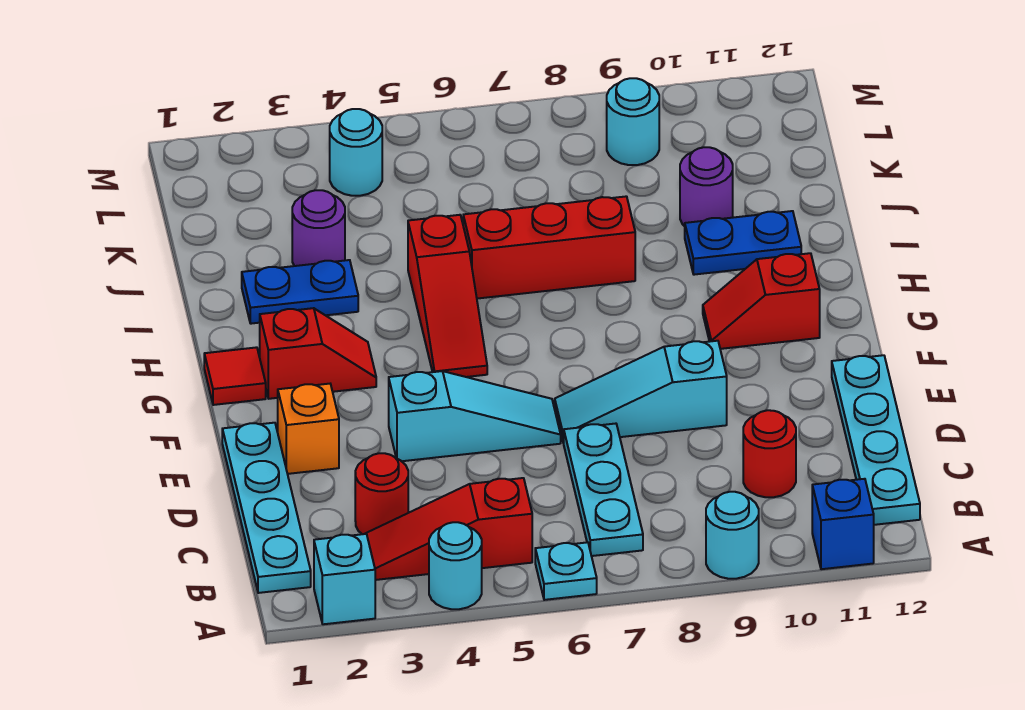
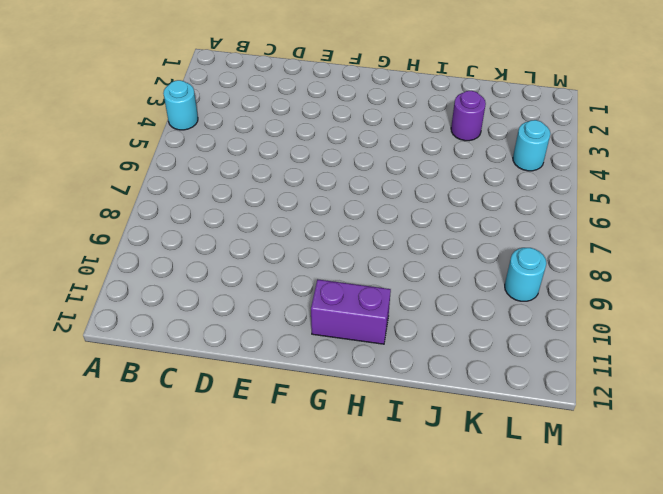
purple 1x2 brick [311,280,391,344] -> red 1x2 slope [703,253,820,349]
none -> cyan 1x1 brick [314,534,375,624]
none -> cyan 1x1 plate [535,542,597,600]
none -> cyan 1x1 round brick [706,492,759,579]

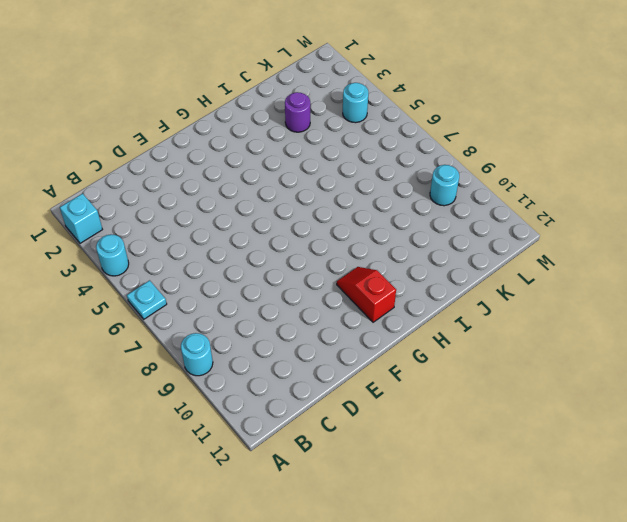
none -> blue 1x1 brick [812,479,874,569]
none -> cyan 1x4 plate [222,423,311,593]
none -> red 1x3 slope [365,478,532,580]

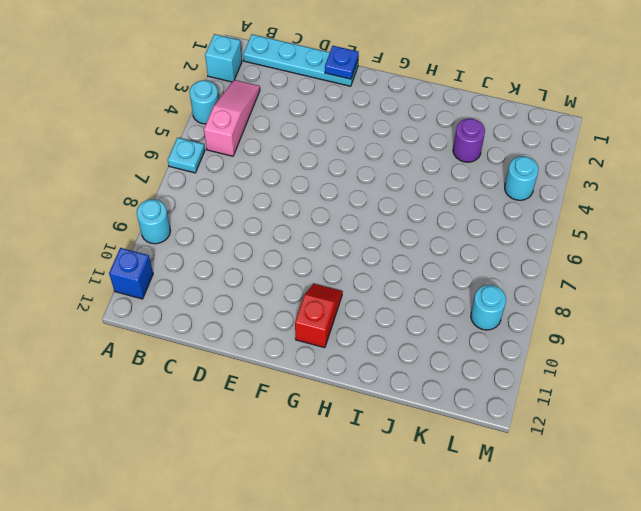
pink 1x3 slope [204,80,260,156] -> red 1x3 slope [365,478,532,580]
blue 1x1 plate [325,46,359,79] -> none
none -> cyan 1x3 plate [563,424,643,556]
none -> cyan 1x4 plate [832,355,920,525]
none -> red 1x1 round brick [355,453,408,534]

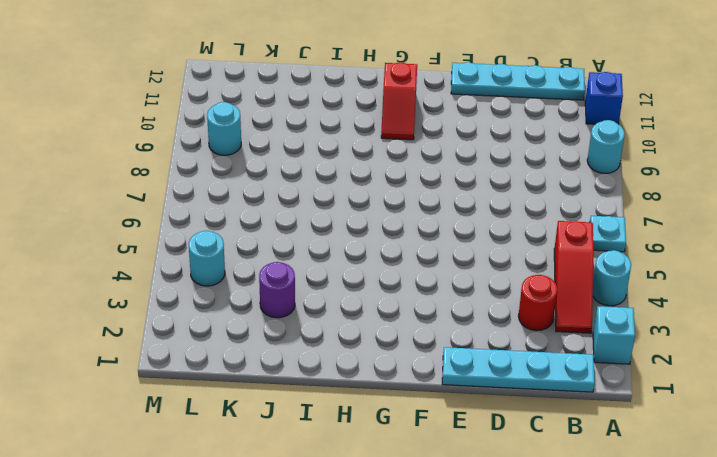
none -> cyan 1x3 plate [563,424,643,556]
none -> red 1x1 round brick [743,410,796,497]
none -> orange 1x1 brick [278,384,339,474]

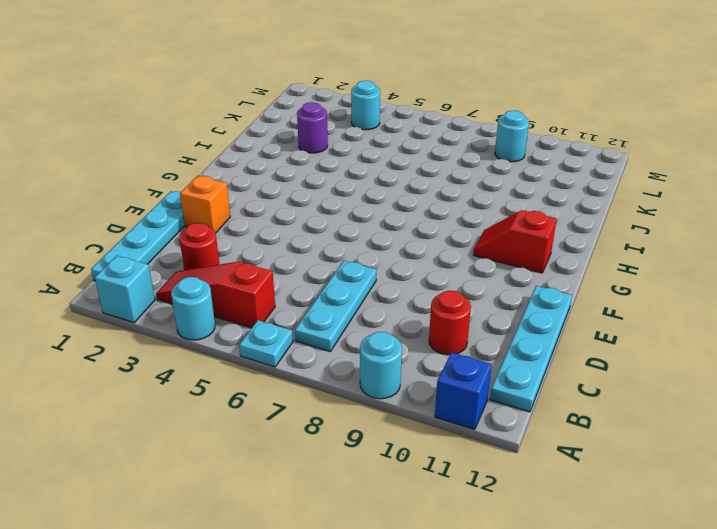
none -> cyan 1x3 slope [389,371,561,461]
none -> cyan 1x3 slope [555,341,727,443]
none -> red 1x1 tile [204,347,266,405]

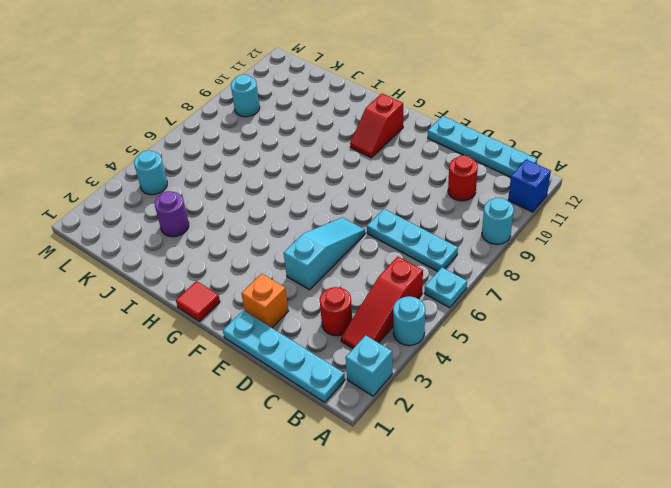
none -> cyan 1x3 slope [555,341,727,443]
none -> red 1x2 slope [260,308,376,399]
none -> red 1x3 slope [408,215,487,377]

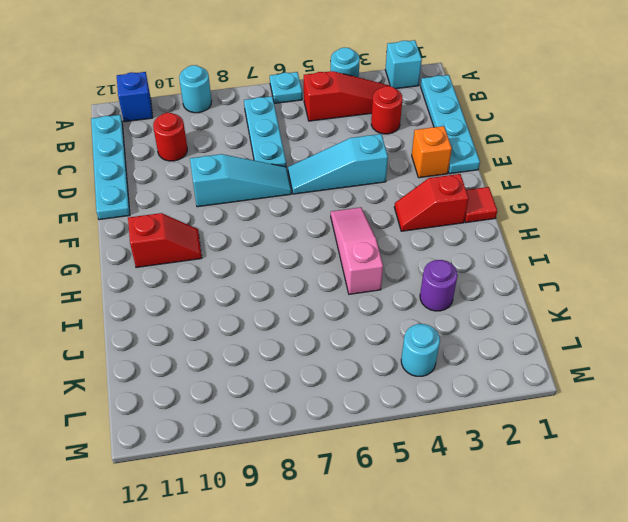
pink 1x3 slope [331,207,383,294] -> red 1x3 slope [408,215,487,377]
none -> blue 1x2 plate [242,260,358,324]
none -> red 1x3 brick [463,196,635,299]
none -> blue 1x2 plate [685,211,801,275]

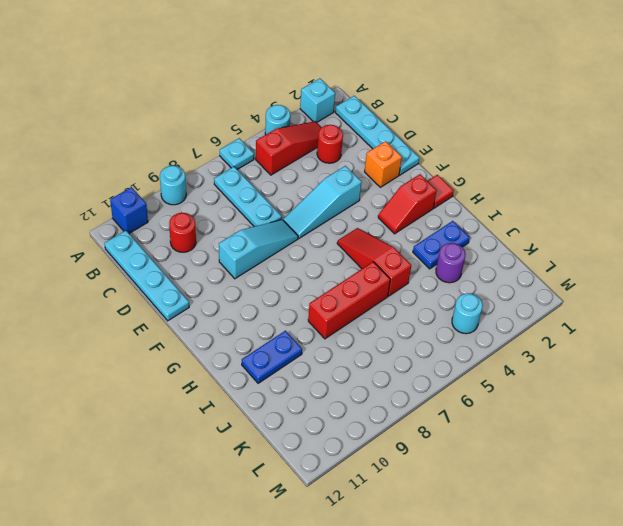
none -> red 1x2 slope [703,253,820,349]
none -> purple 1x1 round brick [680,147,733,226]
none -> cyan 1x1 round brick [607,78,659,165]

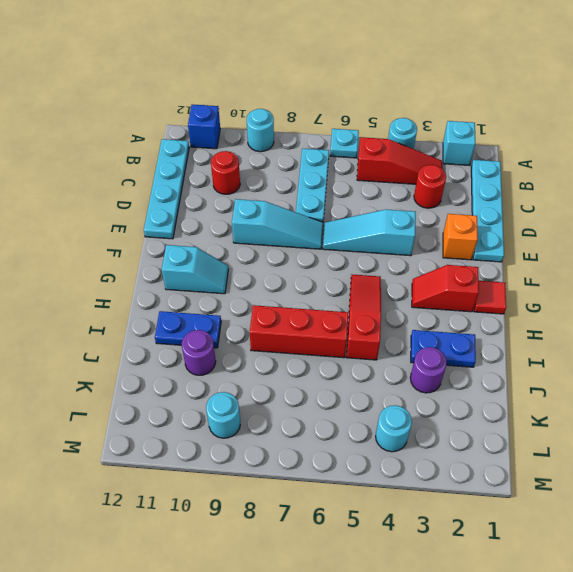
cyan 1x2 slope [162,245,228,294] -> red 1x2 slope [703,253,820,349]

